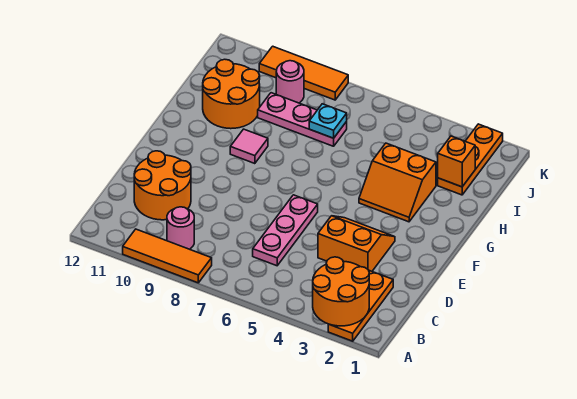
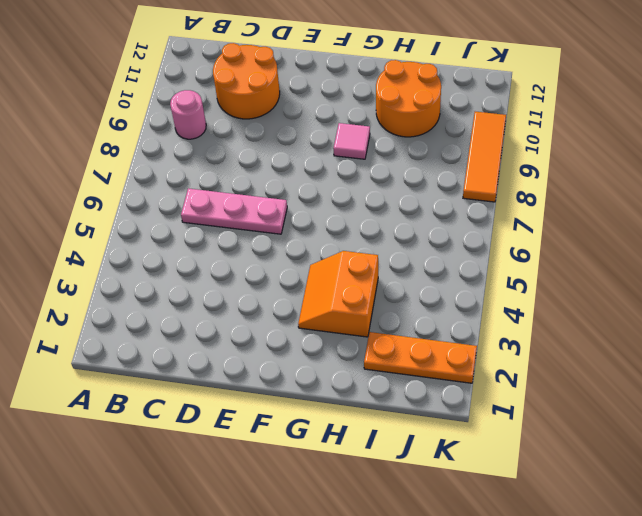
none -> orange 1x3 plate [328,271,393,341]
none -> orange 1x3 tile [123,229,212,283]
none -> orange 2x2 slope [318,216,395,271]

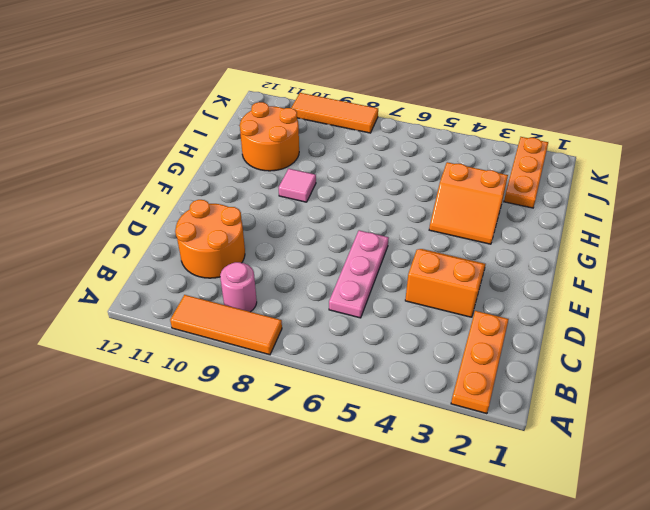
none -> pink 1x3 plate [258,93,347,146]
none -> pink 1x1 round brick [276,61,304,103]
none -> orange 2x2 round brick [313,257,369,326]

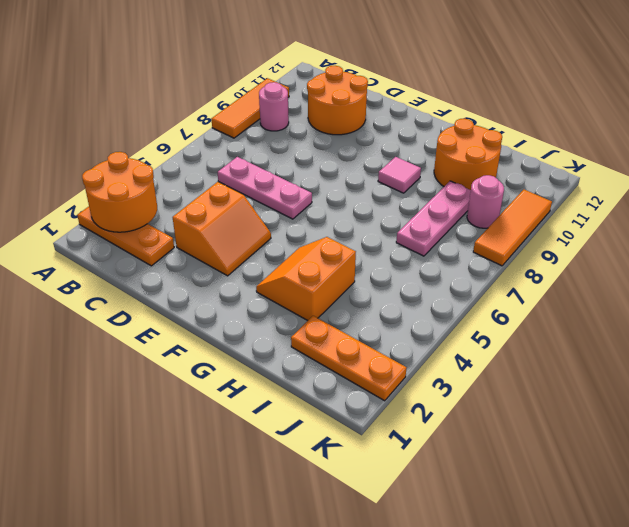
none -> orange 1x1 brick [438,136,475,187]
none -> cyan 1x1 plate [309,104,347,138]

